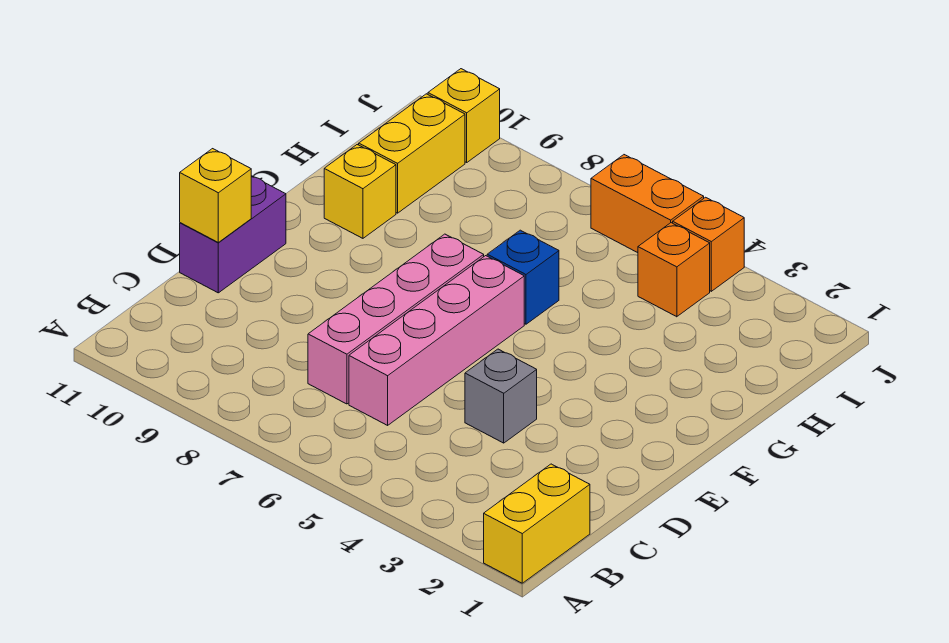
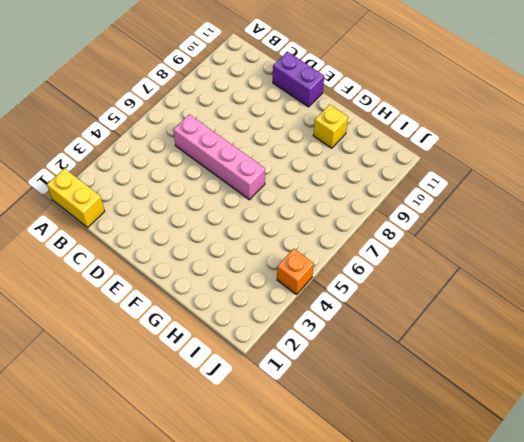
none -> pink 1x4 brick [308,234,484,404]
none -> grey 1x1 brick [465,349,537,443]
none -> blue 1x1 brick [487,230,559,324]

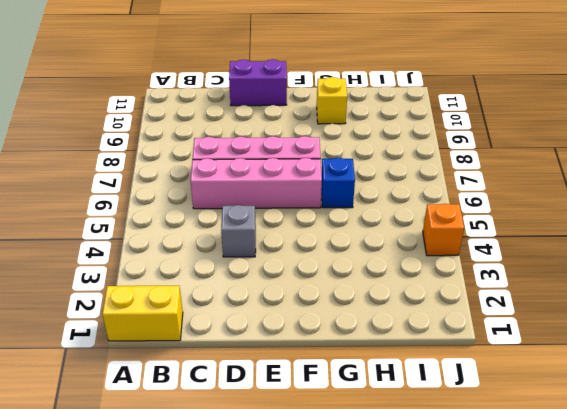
none -> yellow 1x2 brick [359,94,465,213]
none -> orange 1x1 brick [638,223,710,317]
none -> orange 1x2 brick [591,155,704,253]

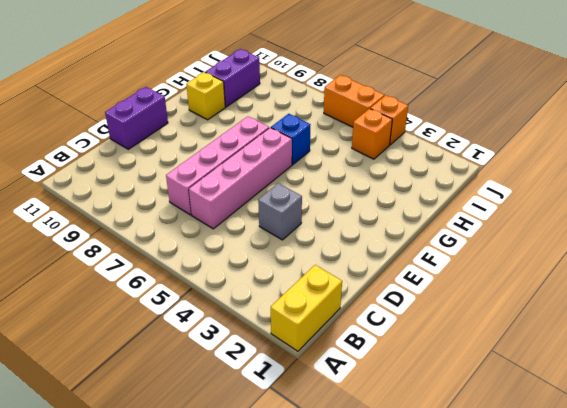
purple 1x2 brick [205,49,260,107] -> yellow 1x2 brick [359,94,465,213]
none -> yellow 1x1 brick [428,69,500,162]
none -> yellow 1x1 brick [180,149,251,242]

